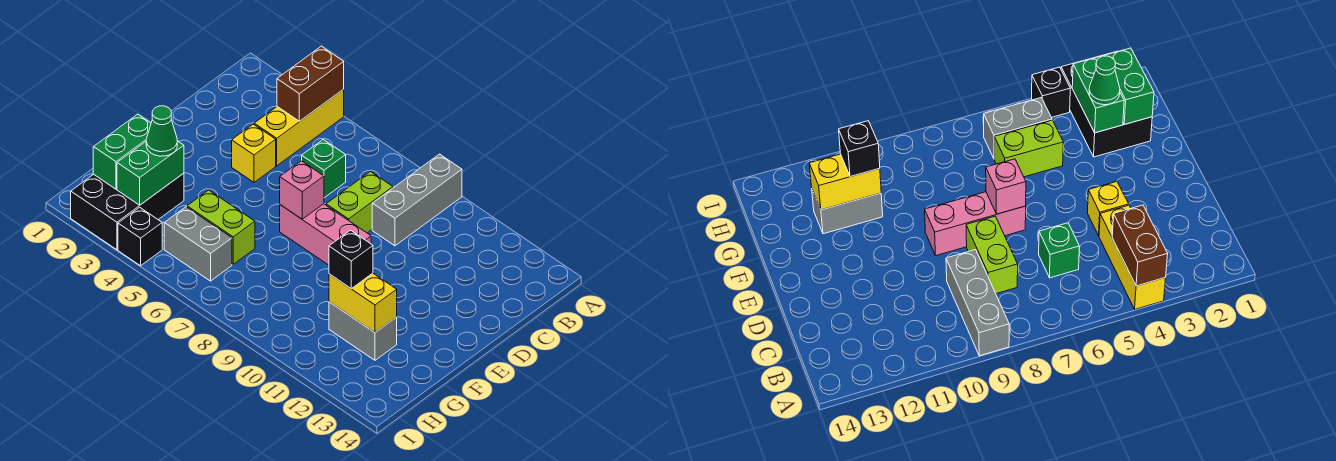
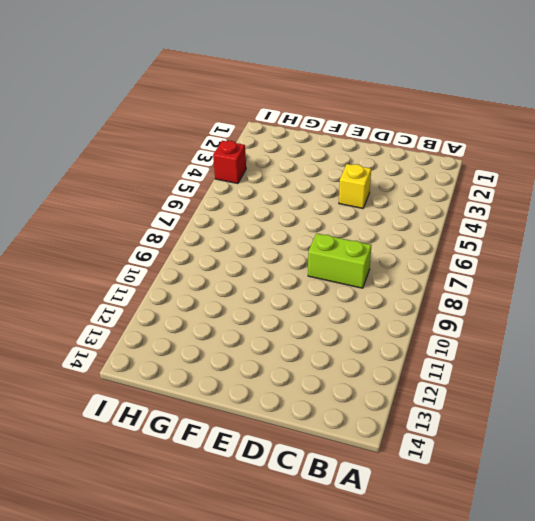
red 1x1 brick [213,141,246,184] -> black 1x1 brick [118,207,162,266]
none -> yellow 1x3 brick [254,89,344,166]
none -> grey 1x3 brick [372,154,462,246]
none -> green 1x1 brick [302,140,346,198]

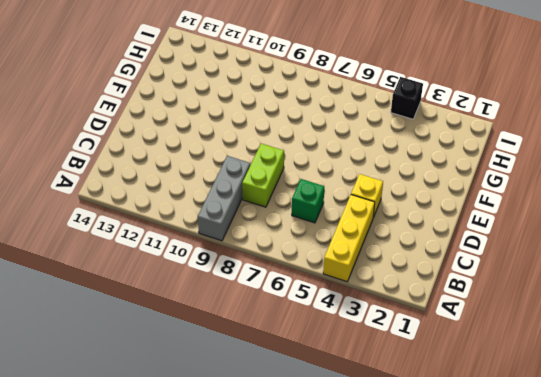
none -> pink 1x3 brick [280,204,371,265]
none -> black 2x3 brick [71,173,184,250]
none -> lime 1x2 brick [187,190,255,264]

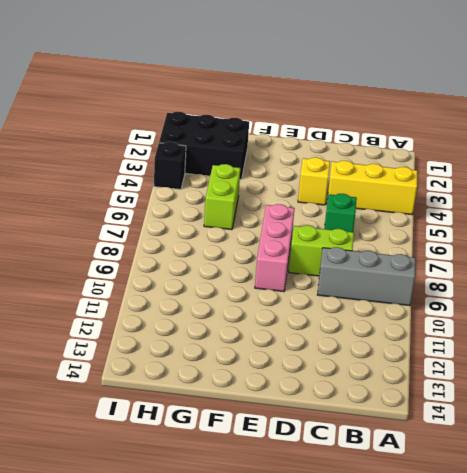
none -> grey 1x2 brick [329,302,397,360]
none -> grey 1x2 brick [164,207,232,281]
none -> brown 1x2 brick [277,46,344,121]

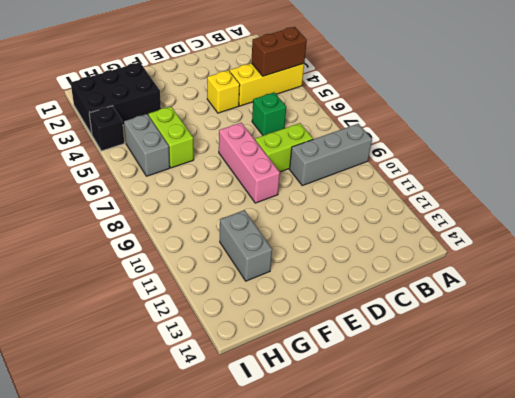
none -> pink 1x1 brick [280,161,324,219]
none -> green 1x2 brick [93,114,151,189]
none -> green 1x2 brick [117,141,184,205]

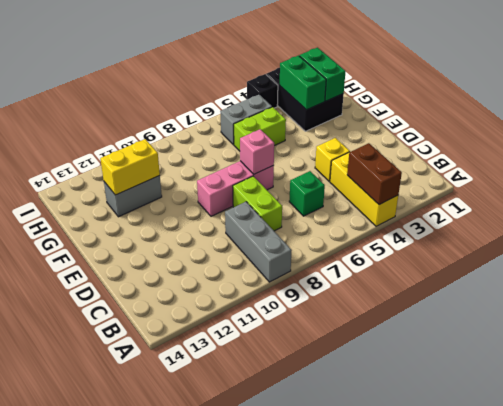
none -> green 1x1 cone [146,106,177,156]
none -> black 1x1 brick [329,230,373,289]

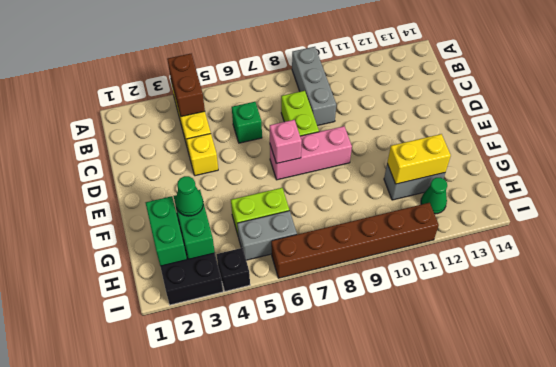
green 1x1 cone [421,178,447,214] -> none
brown 1x6 brick [271,203,439,278] -> none
none -> black 1x1 brick [329,230,373,289]

